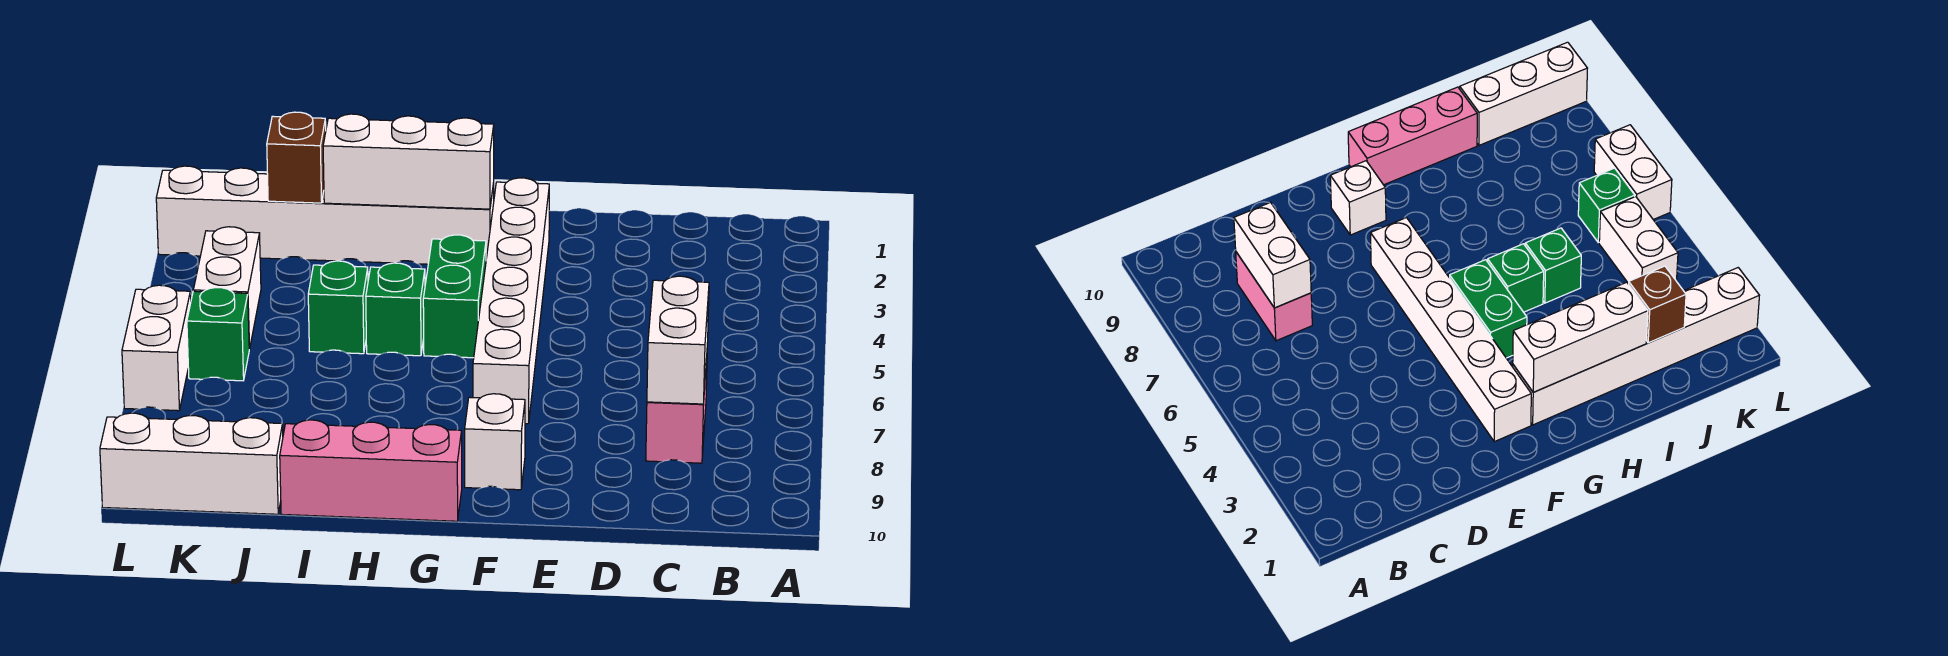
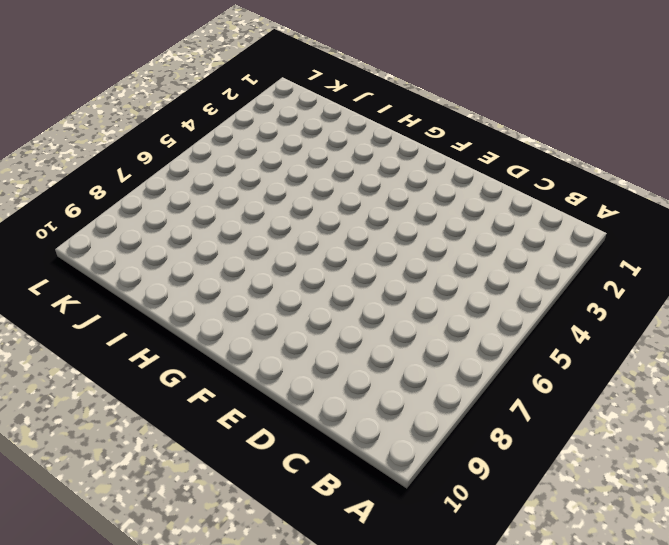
none -> pink 1x2 brick [646,344,708,463]
none -> white 1x6 brick [473,178,549,424]
none -> white 1x1 brick [465,394,525,490]

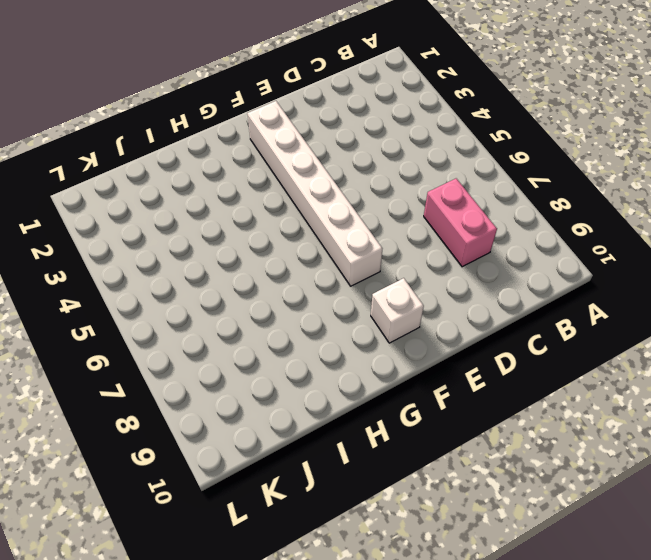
none -> white 1x6 brick [156,166,494,264]
none -> green 1x2 brick [423,235,486,358]
none -> pink 1x3 brick [280,420,462,521]

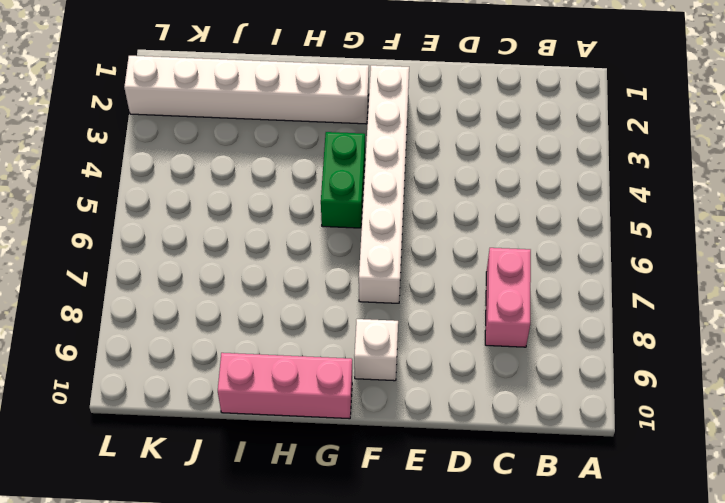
none -> green 1x1 brick [366,263,425,356]
none -> green 1x1 brick [308,261,368,354]
none -> white 1x3 brick [100,413,283,514]

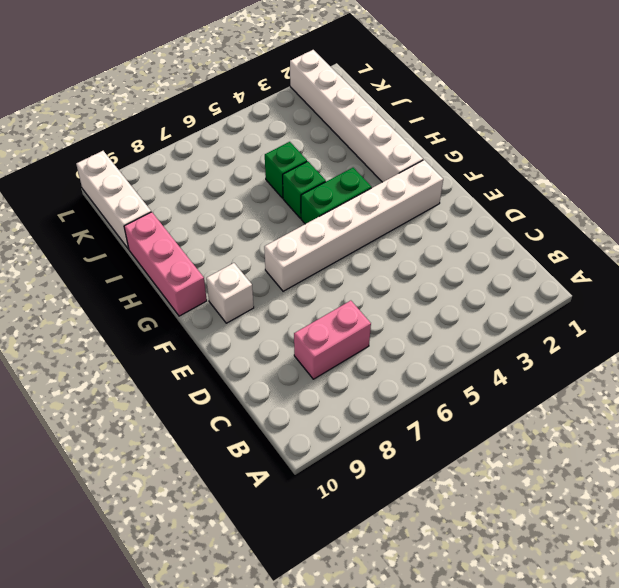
none -> white 1x2 brick [193,227,261,349]
none -> green 1x1 brick [187,288,249,381]
none -> white 1x2 brick [122,285,191,411]

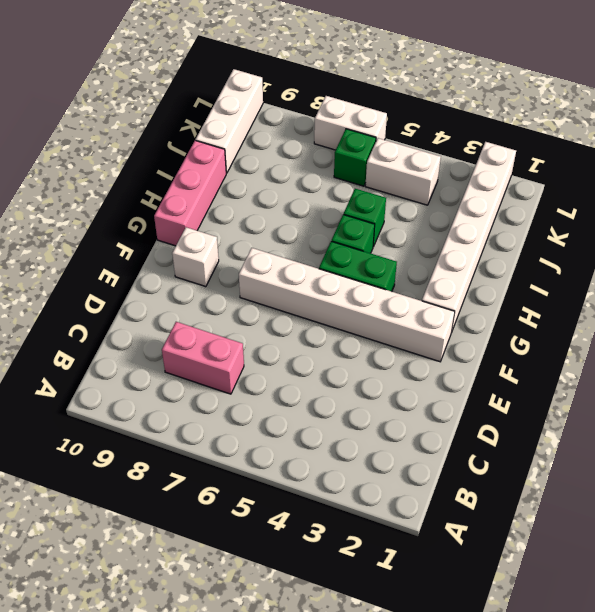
none -> white 1x2 brick [647,276,709,404]
none -> white 1x3 brick [323,114,494,209]
none -> brown 1x1 brick [267,112,326,203]

